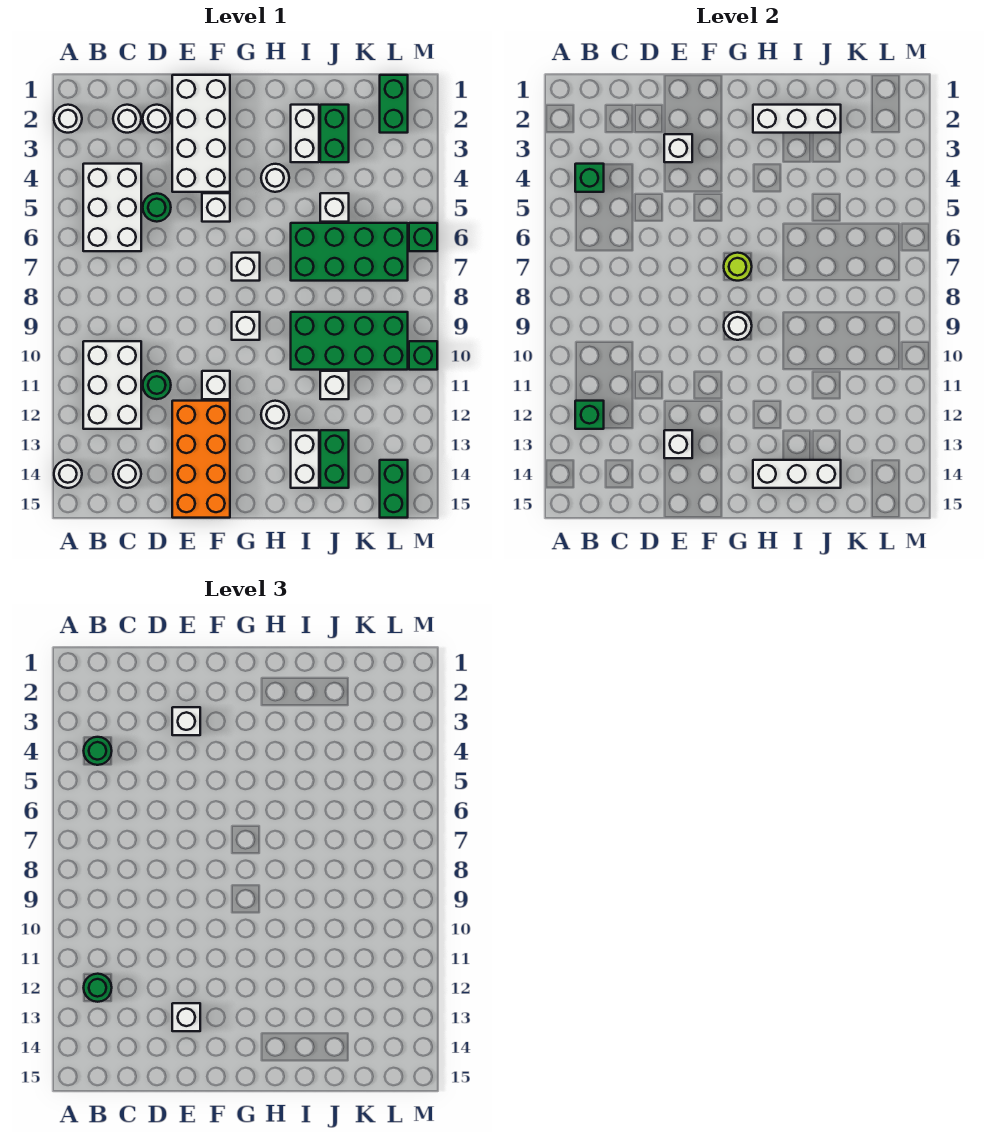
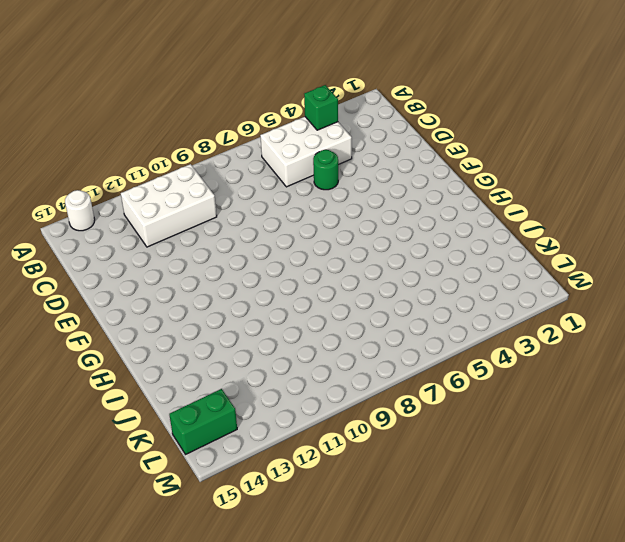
none -> white 1x1 round brick [54,105,82,133]
none -> white 1x1 round brick [113,105,141,133]
none -> white 1x1 round brick [113,460,141,488]
none -> white 1x1 round brick [143,105,171,133]

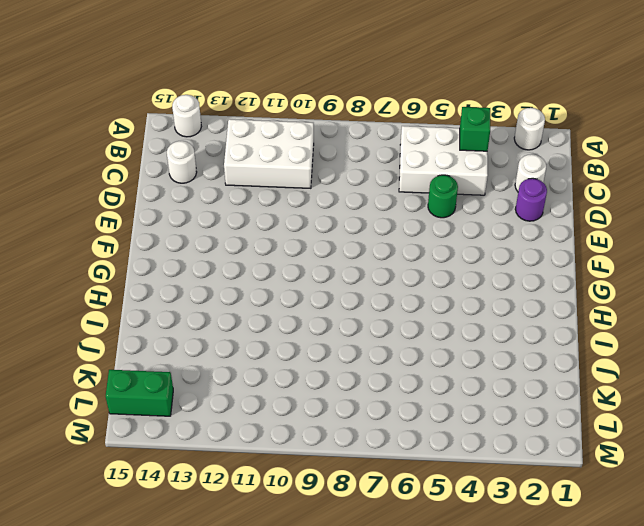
purple 1x1 round brick [515,178,547,221] -> white 1x1 round brick [143,105,171,133]
none -> green 1x1 round brick [143,371,171,399]
none -> white 2x4 brick [172,75,230,192]
none -> orange 2x4 brick [172,401,230,518]
none -> white 1x1 brick [202,193,230,222]

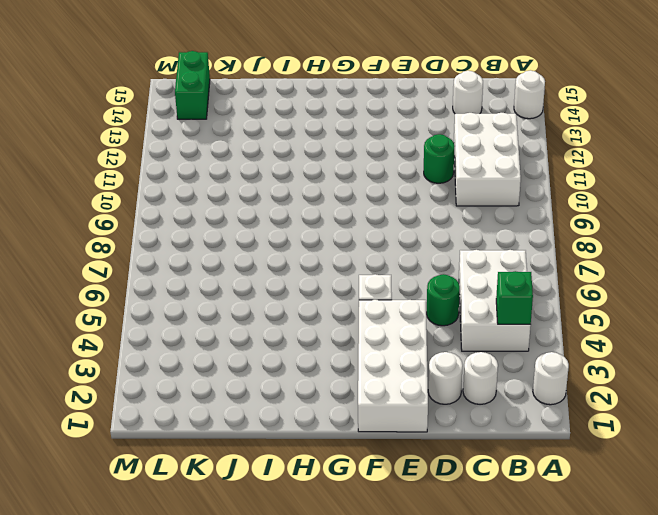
none -> orange 2x4 brick [172,401,230,518]
none -> white 1x1 brick [202,371,230,399]
none -> white 1x1 brick [232,253,260,281]
none -> white 1x1 brick [232,312,260,340]

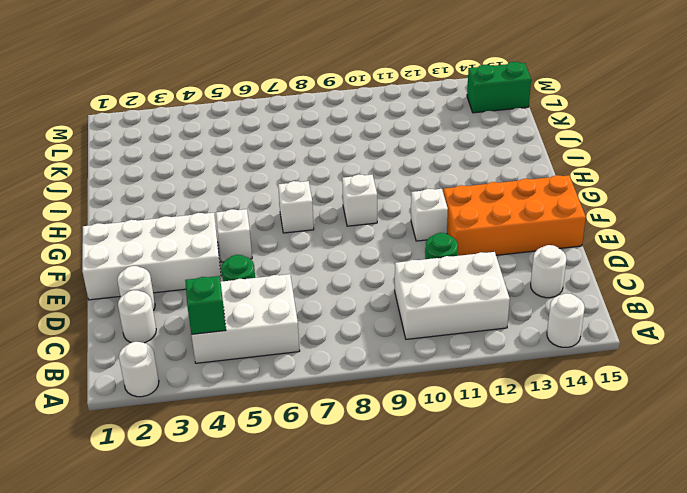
none -> white 1x1 round brick [261,164,289,192]
none -> white 1x1 round brick [261,401,289,429]
none -> white 1x2 brick [291,105,319,162]
none -> green 2x4 brick [291,223,408,281]

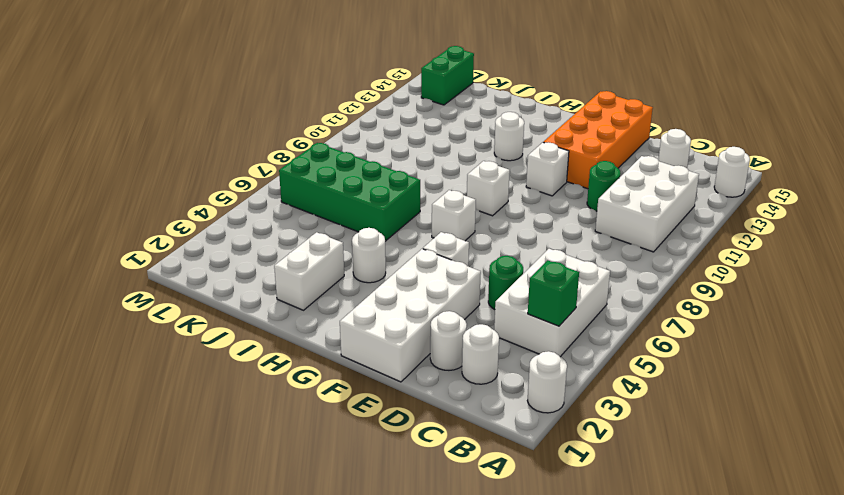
none -> green 2x4 brick [291,312,408,370]
none -> white 1x2 brick [291,430,319,488]
none -> green 1x2 brick [320,105,349,162]
none -> white 1x1 brick [320,193,349,222]

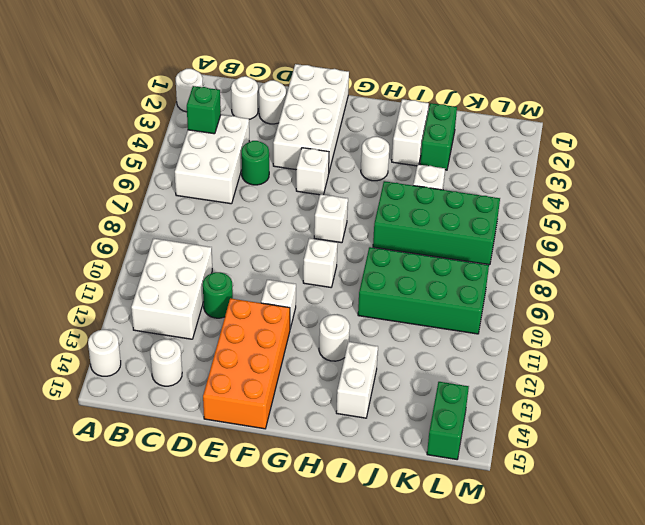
none -> white 1x1 brick [320,371,349,399]
none -> green 1x2 brick [320,430,349,488]
none -> green 1x2 brick [380,75,408,133]
none -> green 1x1 brick [409,223,437,251]

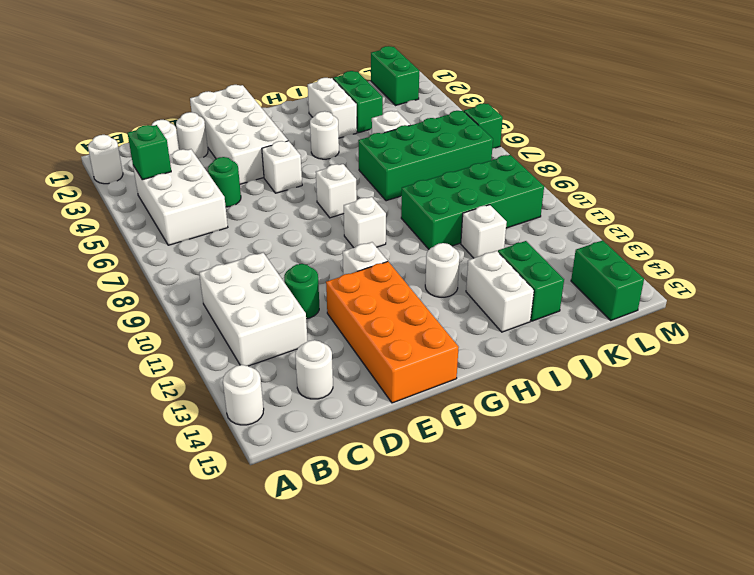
none -> green 1x1 brick [409,341,437,370]
none -> green 1x1 brick [575,401,604,429]
none -> white 1x1 brick [664,134,692,162]
none -> white 1x1 brick [664,430,692,458]

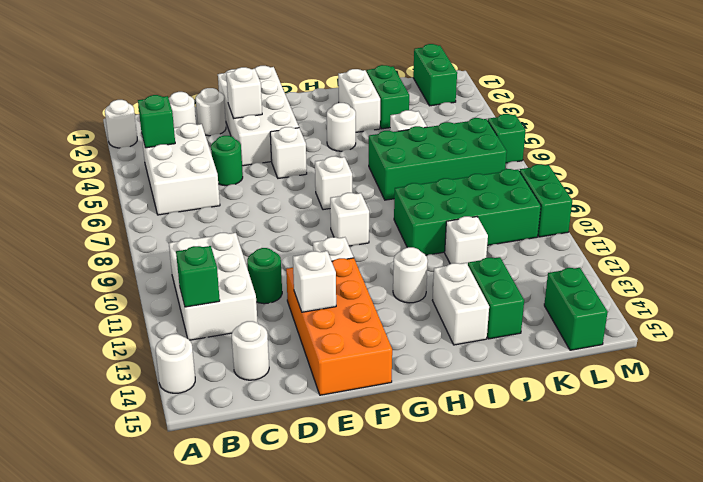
green 1x2 brick [520,164,572,237] -> green 1x1 brick [409,341,437,370]
none -> lime 1x1 round brick [724,253,752,281]
none -> white 1x1 round brick [724,312,752,340]
none -> white 1x3 brick [753,105,841,133]
none -> white 1x3 brick [753,460,841,488]

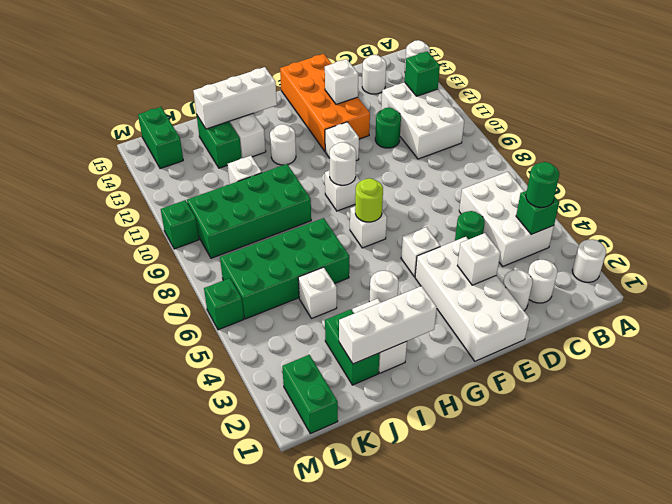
none -> green 1x1 round brick [84,974,112,1002]
none -> white 1x1 brick [172,707,200,735]
none -> white 1x1 brick [172,1003,200,1031]

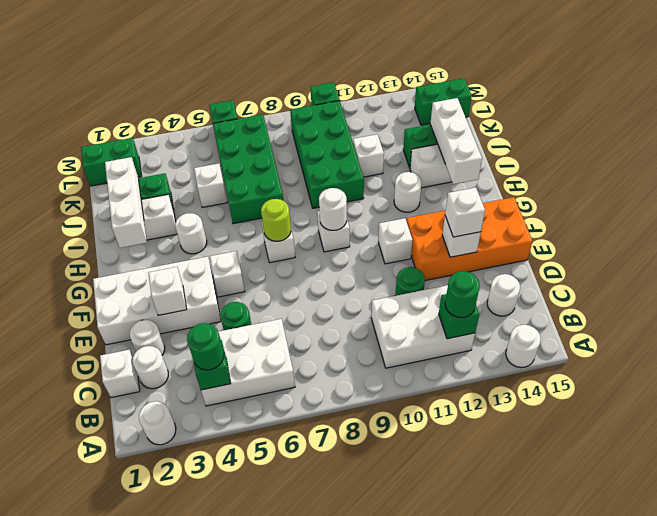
white 1x1 brick [100,350,140,398] -> white 1x1 brick moved to [172,707,200,735]

